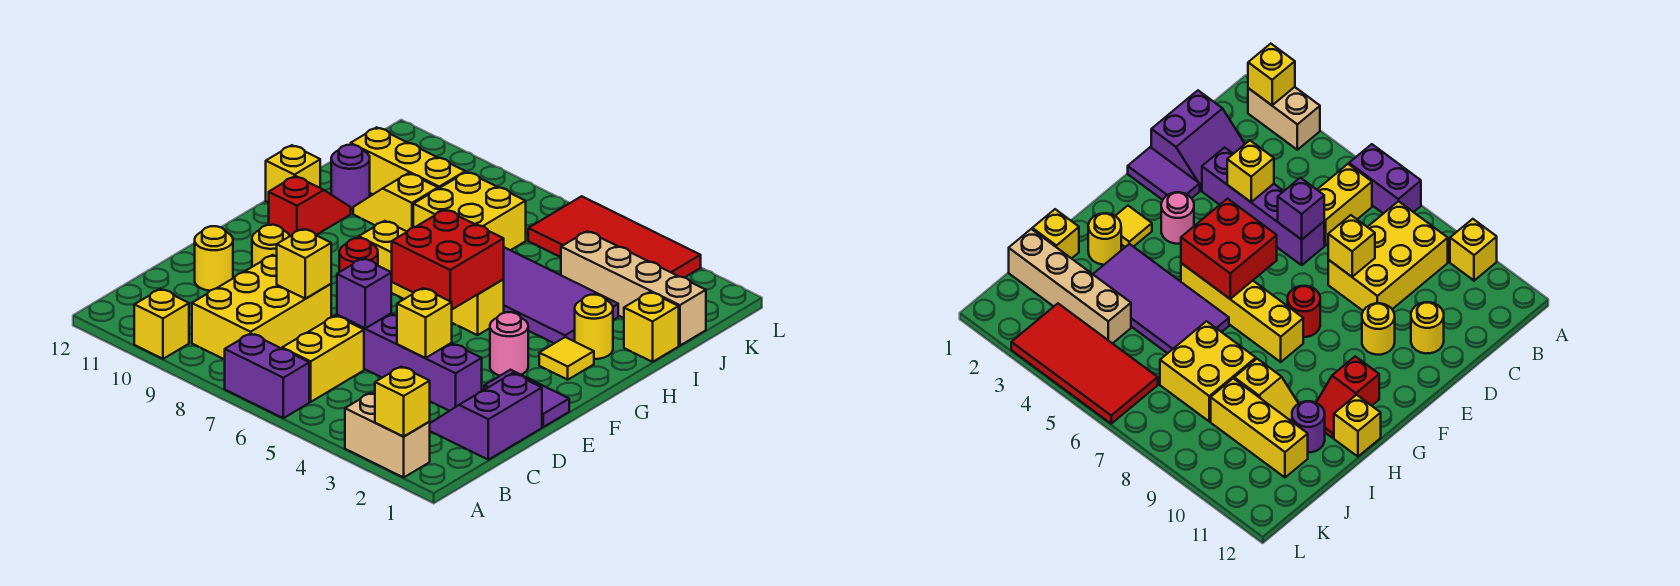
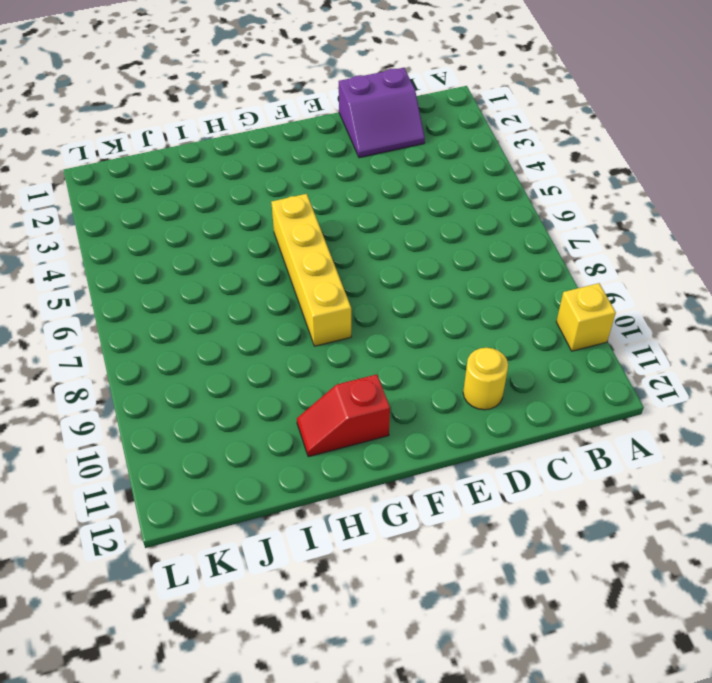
none -> tan 1x2 brick [345,393,430,477]
none -> purple 1x2 brick [225,334,309,418]
none -> yellow 1x2 brick [282,316,364,402]
none -> yellow 2x3 brick [192,255,331,360]

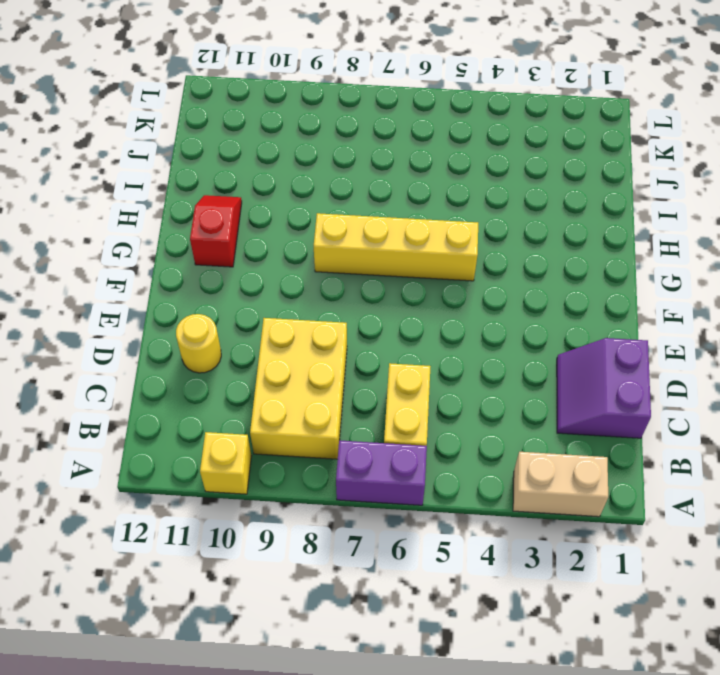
none -> purple 1x4 brick [337,313,482,411]
none -> purple 1x2 tile [484,370,569,427]
none -> yellow 1x1 round brick [252,225,290,267]
none -> pink 1x1 round brick [490,312,528,376]

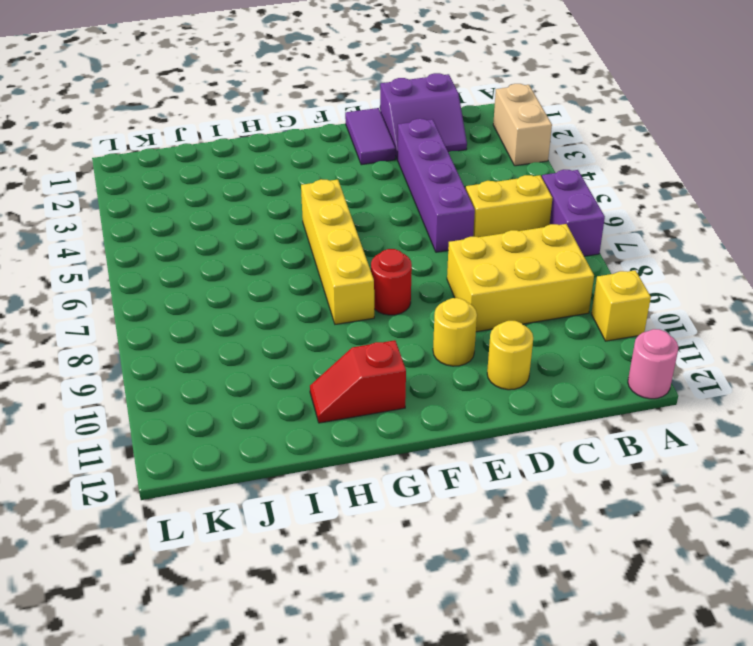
pink 1x1 round brick [628,329,678,399] -> pink 1x1 round brick moved to [490,312,528,376]
none -> yellow 1x1 tile [539,337,594,380]
none -> yellow 1x1 round brick [575,295,613,359]
none -> purple 2x4 tile [503,247,618,343]
none -> yellow 1x1 brick [266,145,320,203]

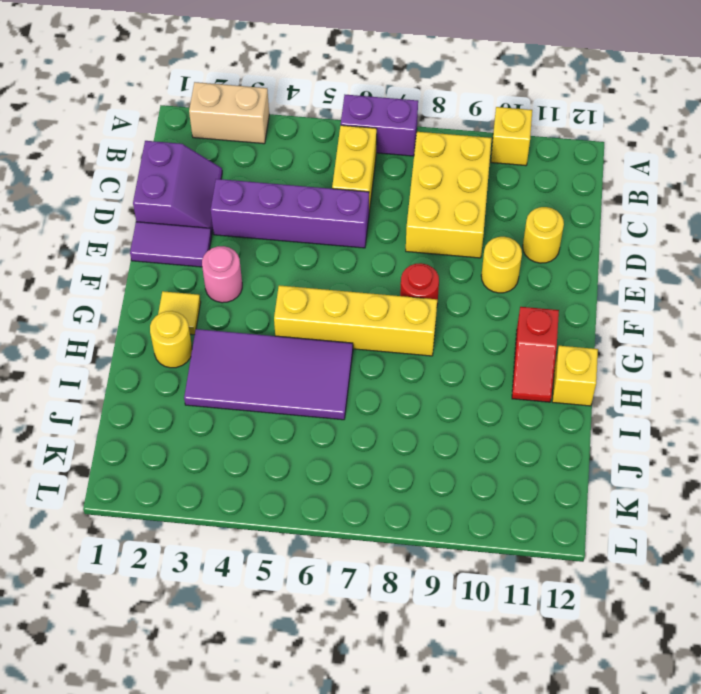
none -> yellow 1x1 brick [624,292,679,362]
none -> yellow 2x2 brick [413,172,526,250]
none -> yellow 1x2 slope [353,173,438,231]
none -> purple 1x1 round brick [331,145,370,209]

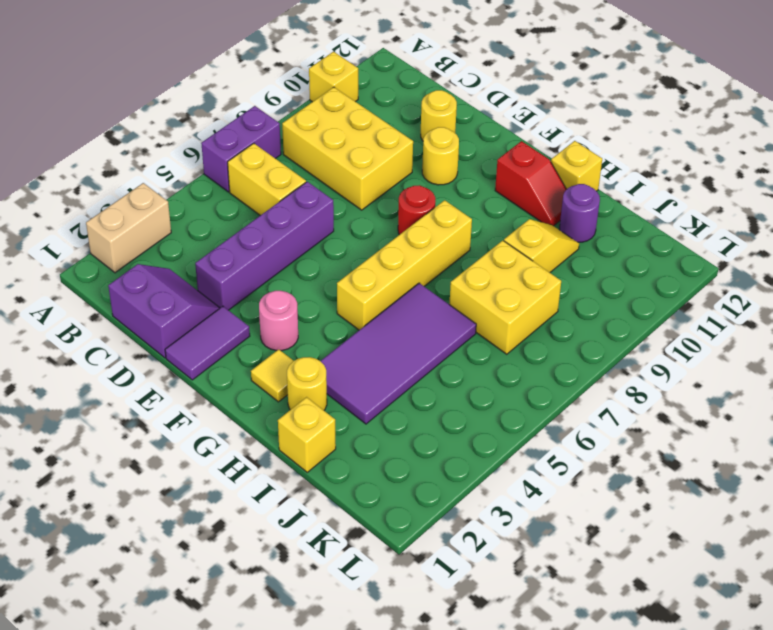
none -> tan 1x4 brick [561,231,706,346]
none -> yellow 1x3 brick [351,127,465,194]
none -> red 2x4 tile [528,196,701,278]
none -> yellow 1x1 brick [375,367,430,436]

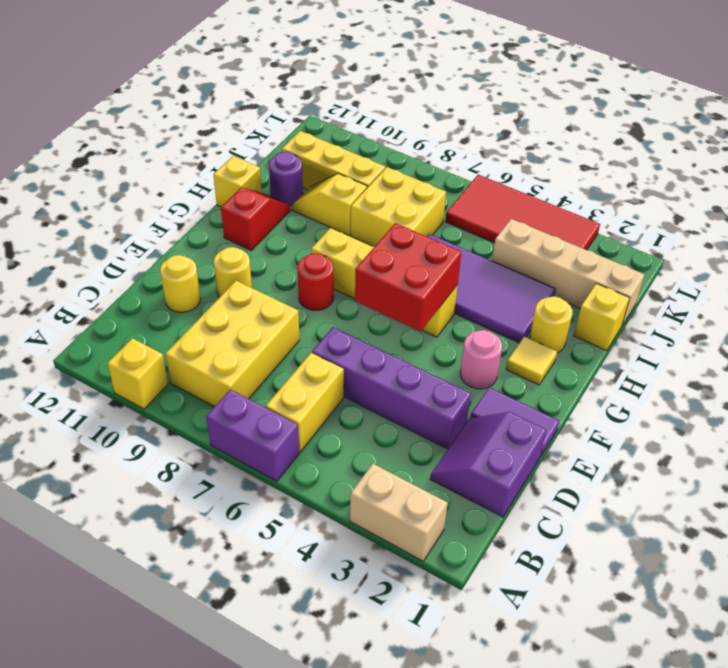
none -> yellow 1x1 brick [375,367,430,436]
none -> yellow 1x1 brick [397,288,452,358]
none -> purple 1x1 brick [337,259,391,328]
none -> yellow 1x1 brick [277,229,331,299]

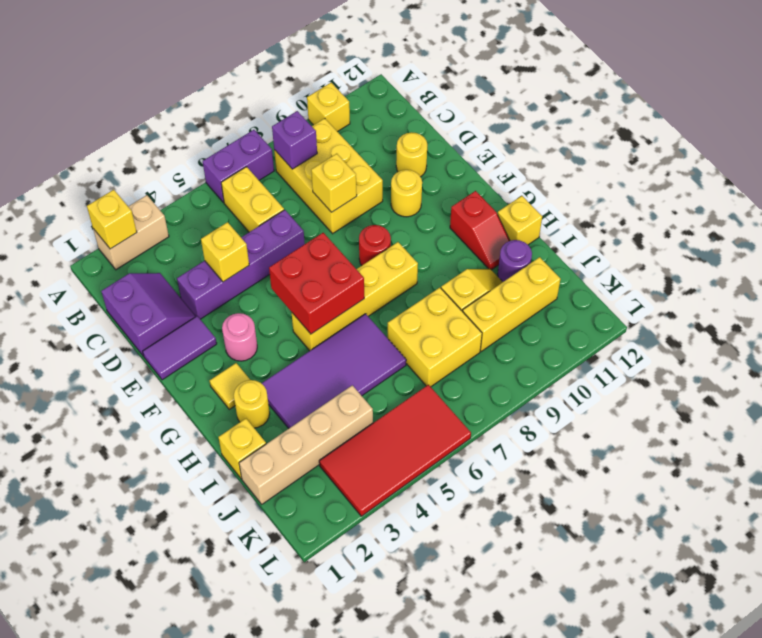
purple 1x1 brick [272,111,317,169] -> purple 1x1 brick moved to [337,259,391,328]

